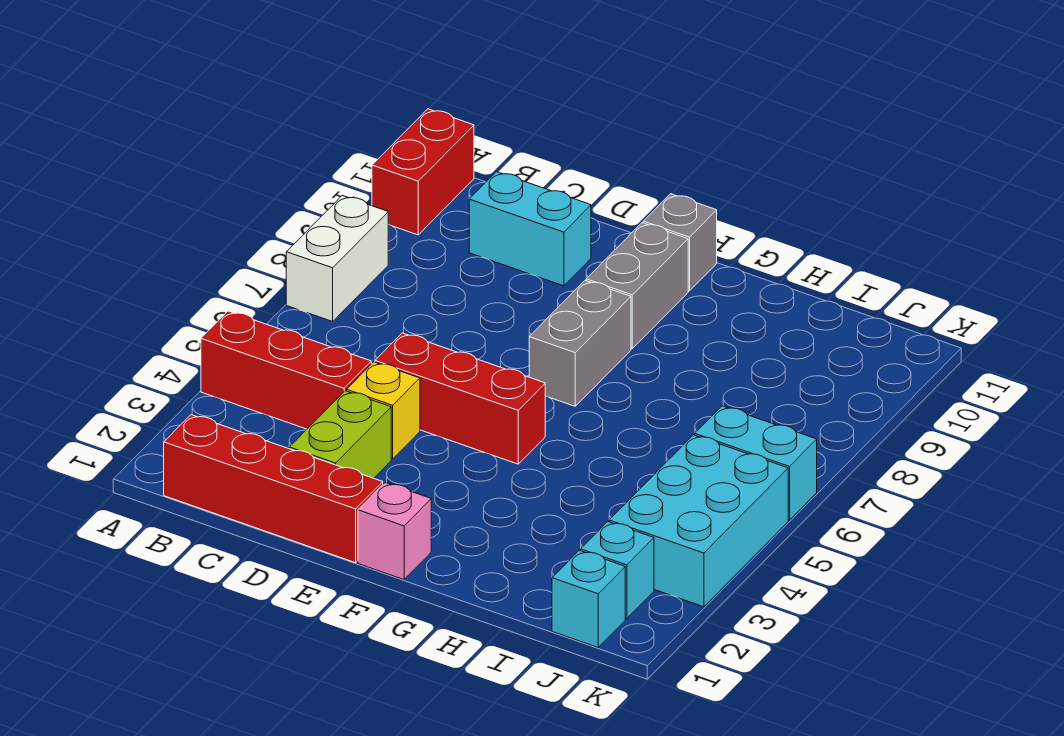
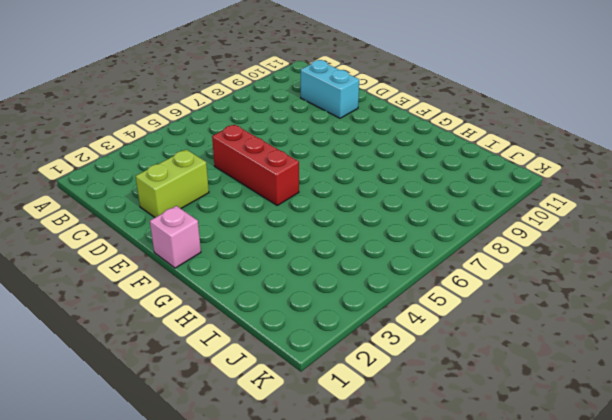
none -> red 1x3 brick [201,311,371,429]
none -> white 1x2 brick [286,196,388,322]
none -> red 1x2 brick [372,109,474,235]

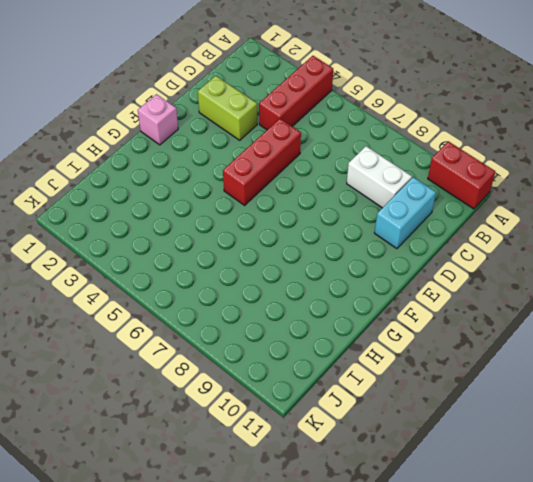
white 1x2 brick [347,146,412,208] -> white 1x2 brick moved to [286,196,388,322]
none -> red 1x4 brick [164,415,383,563]
none -> yellow 1x1 brick [346,362,420,459]
none -> grey 1x2 brick [529,280,631,406]

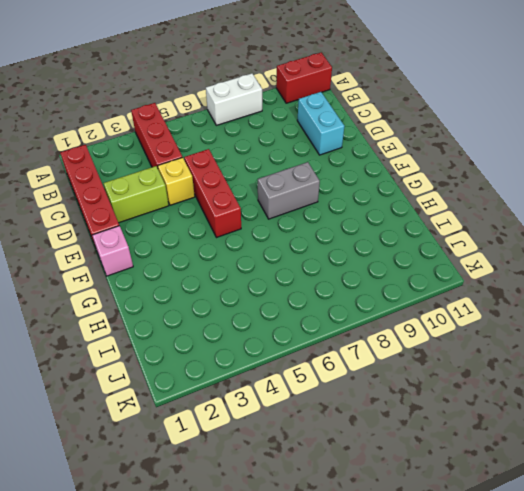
none -> grey 1x2 brick [586,223,688,348]
none -> grey 1x1 brick [643,194,717,291]
none -> cyan 1x1 brick [552,550,625,647]

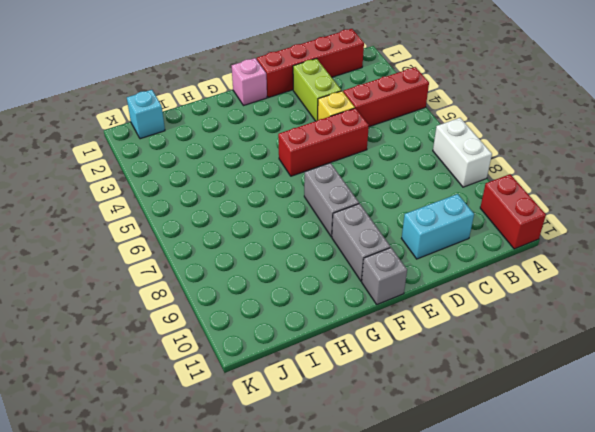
none -> cyan 1x1 brick [581,522,654,619]
none -> cyan 2x3 brick [609,435,788,607]
none -> cyan 1x2 brick [695,406,817,520]

